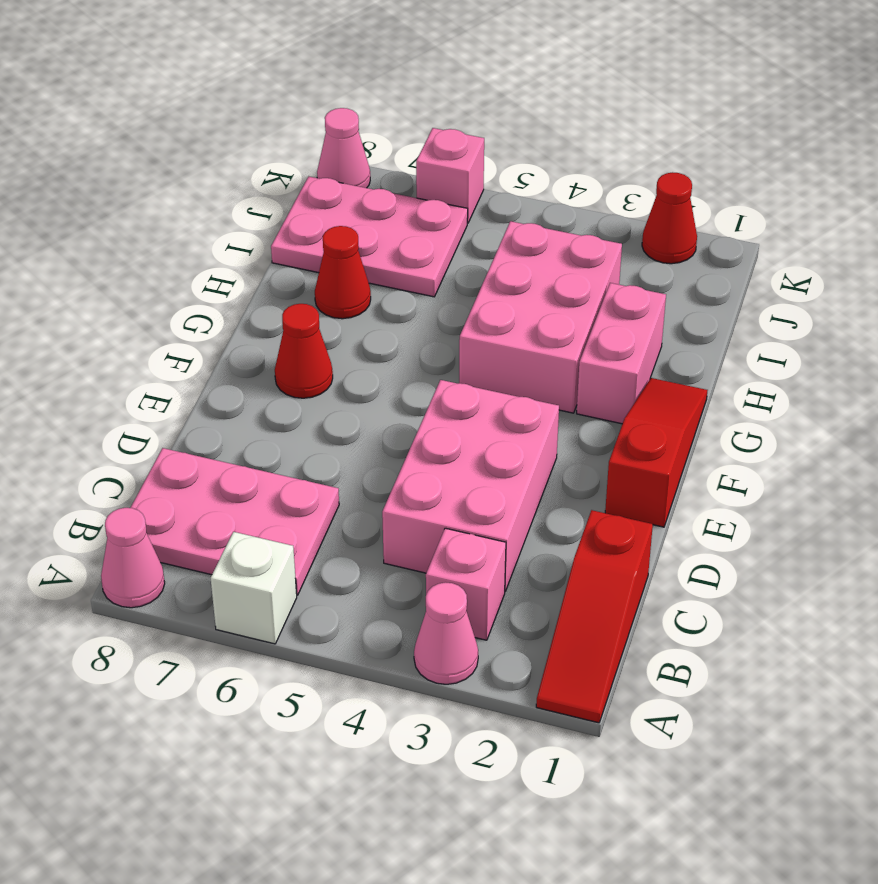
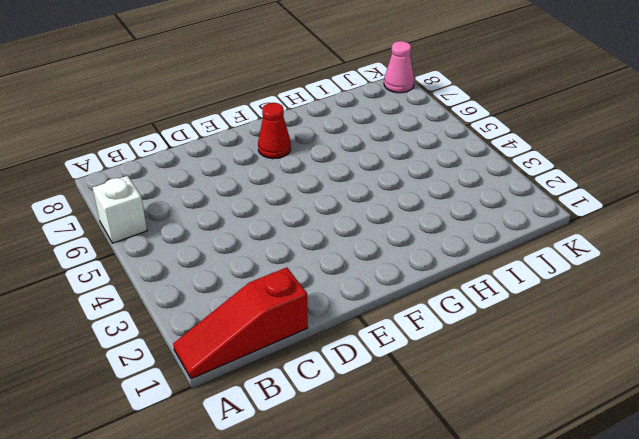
none -> pink 1x1 cone [414,582,478,684]
none -> pink 1x1 cone [101,508,165,608]
none -> pink 1x1 brick [426,528,506,640]

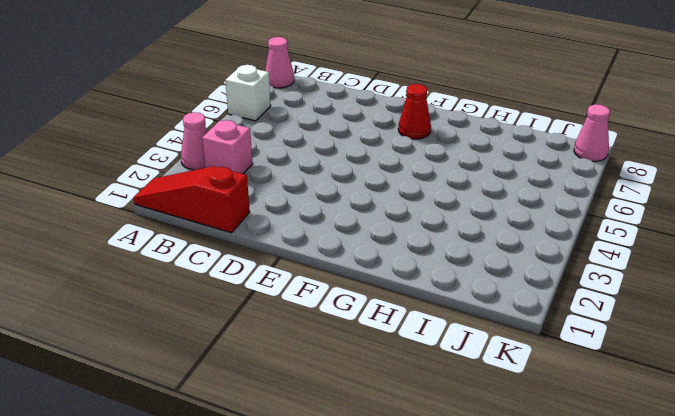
none -> pink 2x3 plate [130,448,339,595]
none -> pink 2x3 brick [382,380,559,591]
none -> red 1x3 slope [605,378,707,527]

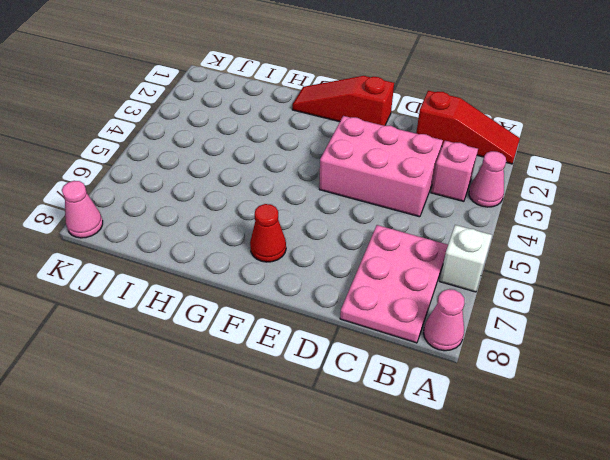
none -> pink 1x2 brick [577,283,666,424]
none -> pink 2x3 brick [459,221,622,413]
none -> red 1x1 cone [315,226,371,319]

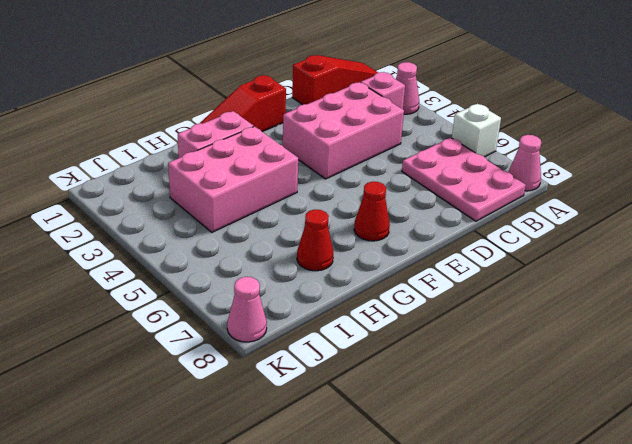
none -> pink 2x3 plate [271,177,468,297]
none -> red 1x1 cone [642,172,697,264]
none -> pink 1x1 brick [416,128,484,223]

